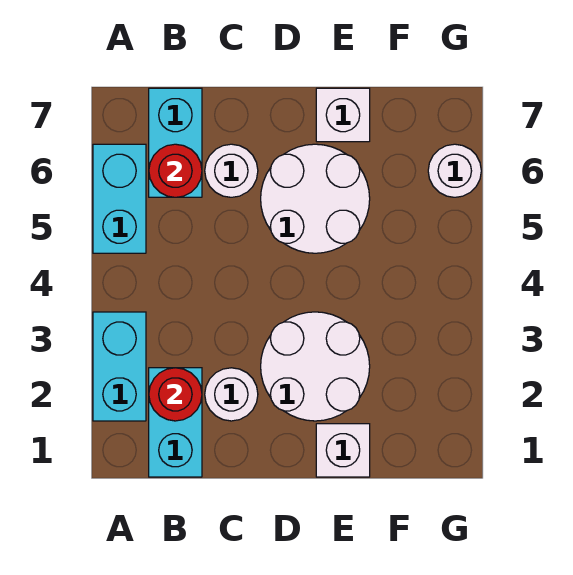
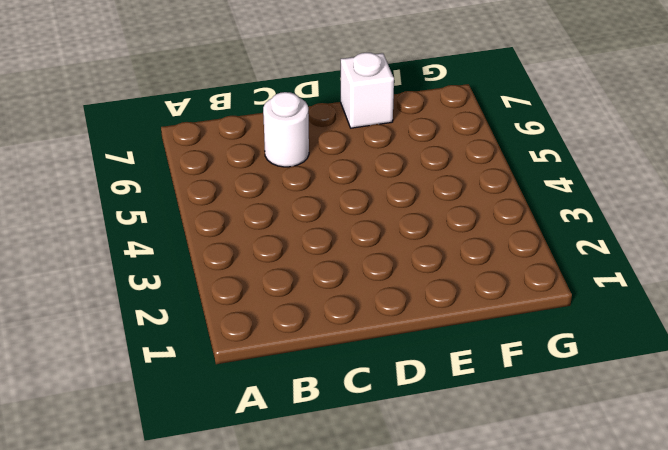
none -> cyan 1x2 brick [93,312,146,421]
none -> cyan 1x2 brick [93,144,146,253]
none -> cyan 1x2 brick [149,368,202,477]

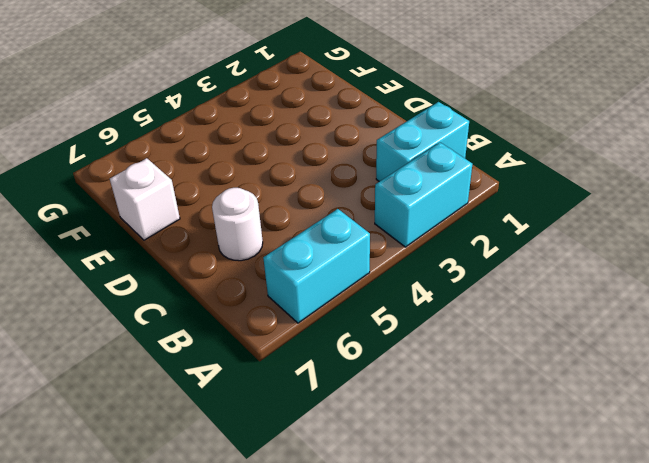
none -> cyan 1x2 brick [149,88,202,197]
none -> white 1x1 round brick [205,368,258,421]
none -> white 2x2 round brick [261,312,370,421]

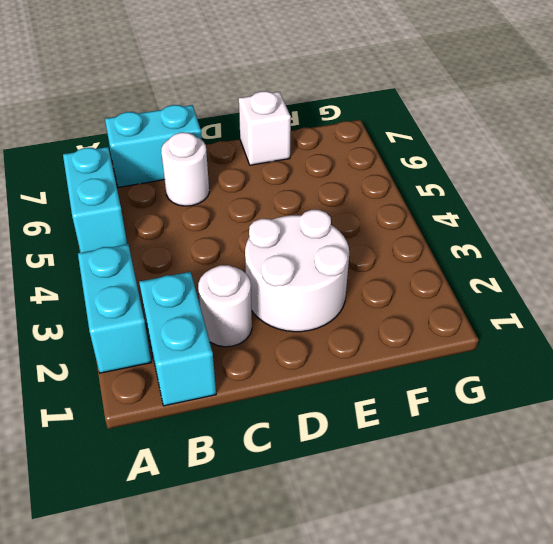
cyan 1x2 brick [105,105,202,187] -> cyan 1x2 brick turned to [149,88,202,197]
none -> white 2x2 round brick [261,144,370,253]
none -> white 1x1 brick [316,424,370,477]
none -> white 1x1 round brick [428,144,481,197]

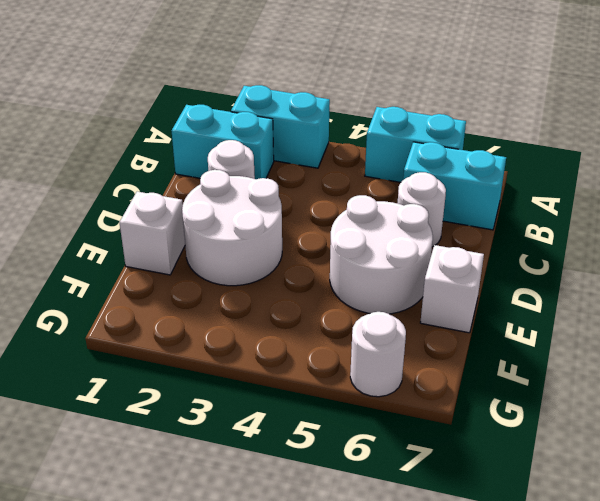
none -> red 1x1 round brick [149,368,202,421]
none -> red 1x1 round brick [149,144,202,197]

